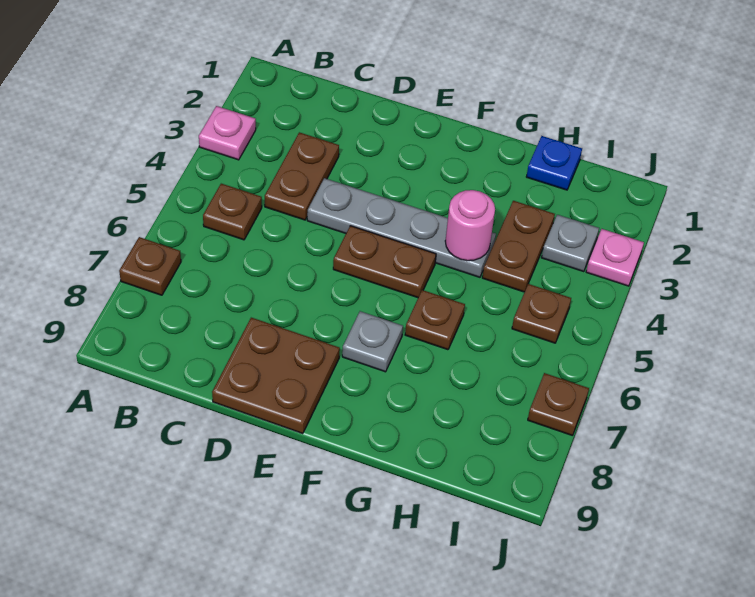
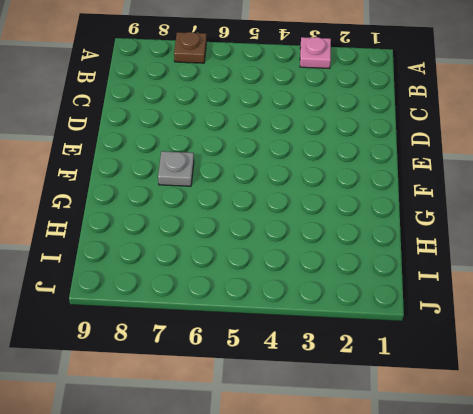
none -> brown 1x1 plate [203,184,262,240]
none -> brown 1x2 plate [265,132,339,220]
none -> grey 1x4 plate [307,178,496,277]

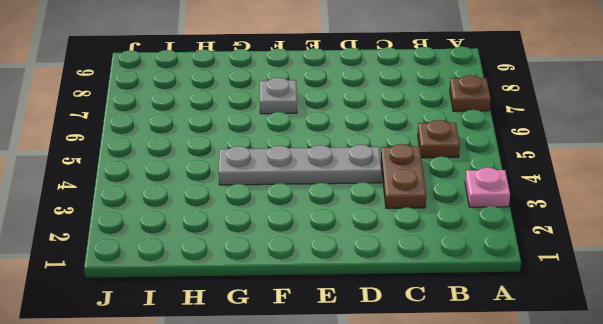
none -> brown 2x2 plate [212,318,340,434]
none -> brown 1x2 plate [333,226,436,298]
none -> brown 1x1 plate [405,290,465,350]

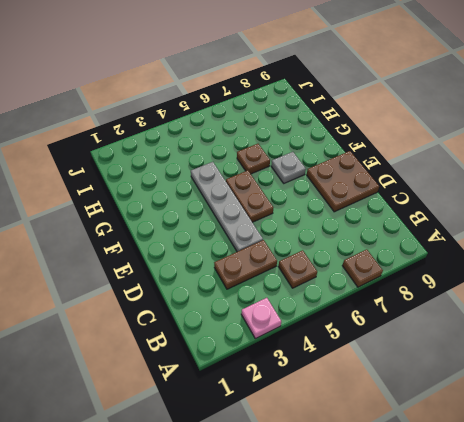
none -> blue 1x1 plate [526,136,582,190]
none -> brown 1x2 plate [482,201,555,292]
none -> grey 1x1 plate [542,215,599,272]

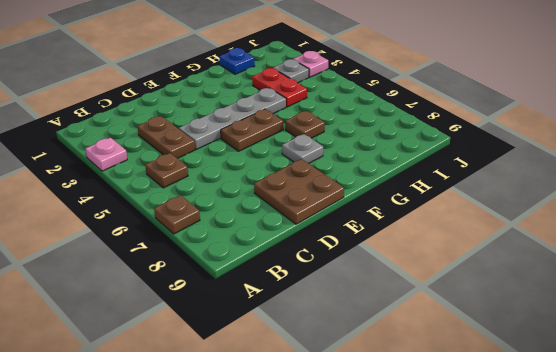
red 1x2 plate [252,68,307,107] -> brown 1x2 plate [482,201,555,292]
none -> brown 1x1 plate [512,284,571,343]
none -> brown 1x1 plate [528,373,589,436]
none -> pink 1x1 round brick [445,190,495,261]

